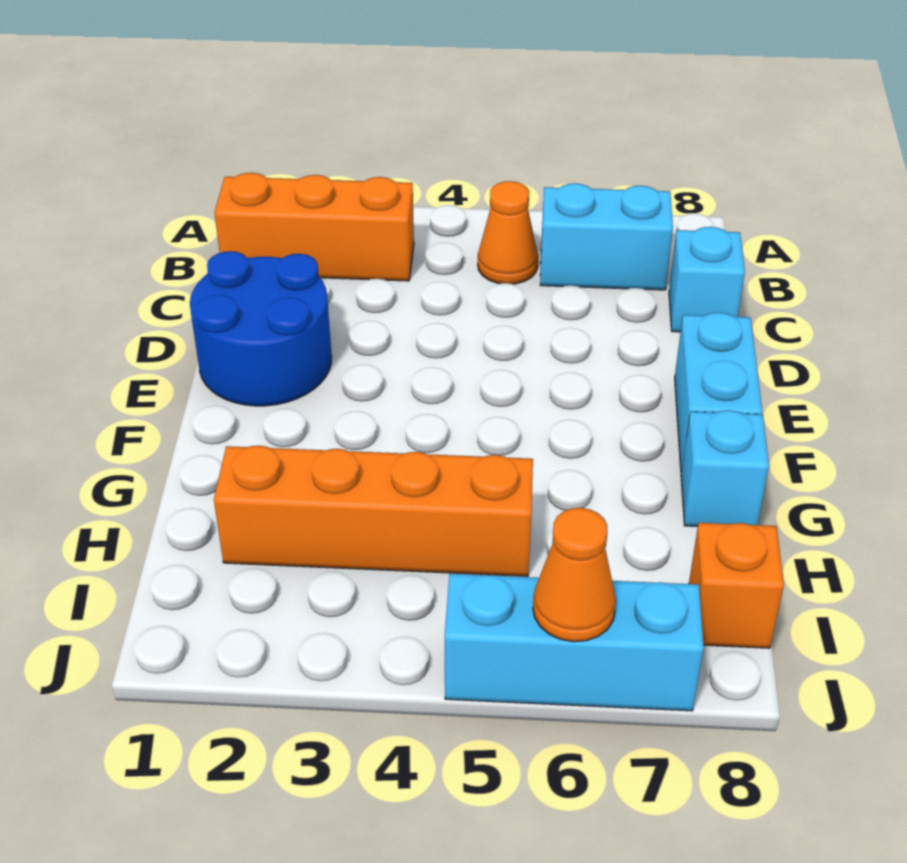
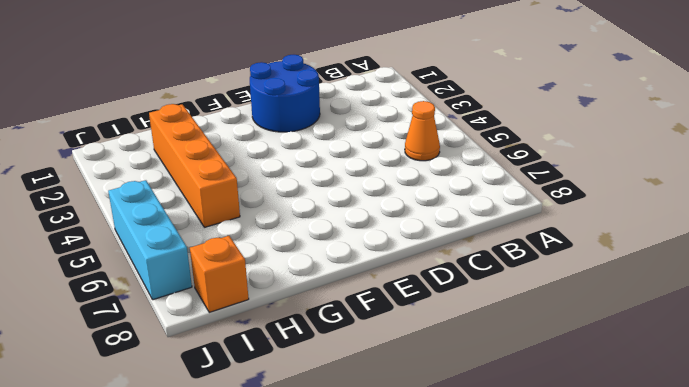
none -> orange 1x3 brick [215,173,414,281]
none -> cyan 1x2 brick [540,183,673,290]

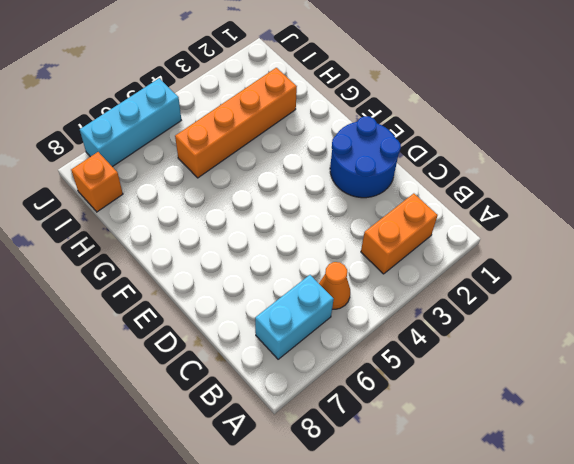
orange 1x2 brick [361,193,438,274] -> orange 1x3 brick [215,173,414,281]
none -> cyan 1x1 brick [669,227,745,332]
none -> cyan 1x2 brick [675,312,762,472]

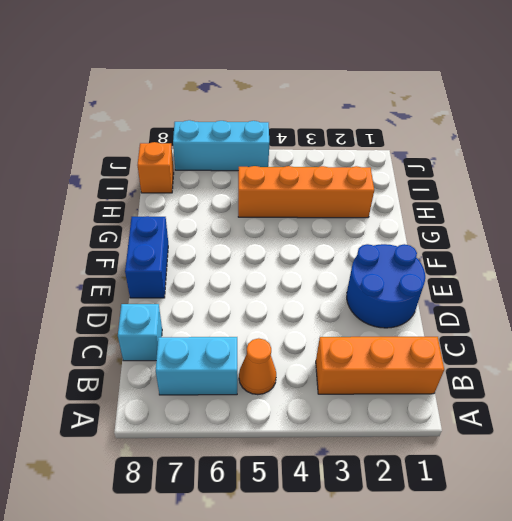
blue 1x2 brick [125,216,168,298] -> cyan 1x2 brick [675,312,762,472]
none -> cyan 1x1 brick [681,410,769,526]
none -> orange 1x1 cone [533,508,616,642]

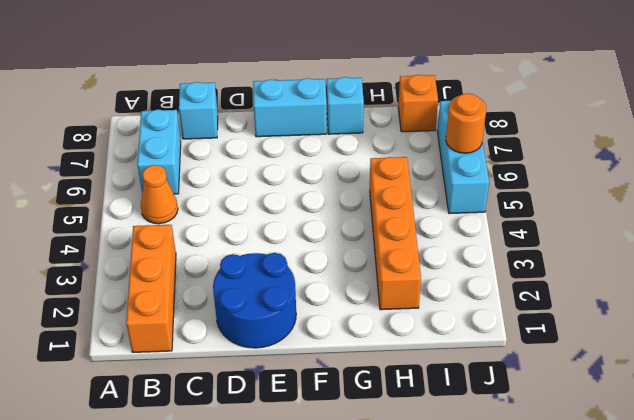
orange 1x1 round brick [446,93,486,153] -> orange 1x1 cone [533,508,616,642]

